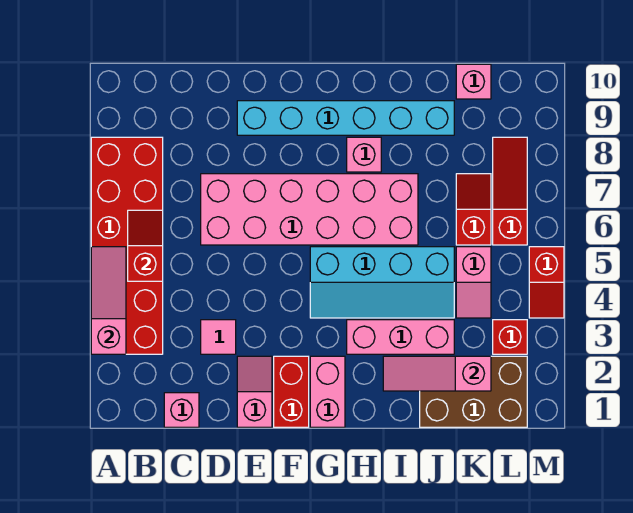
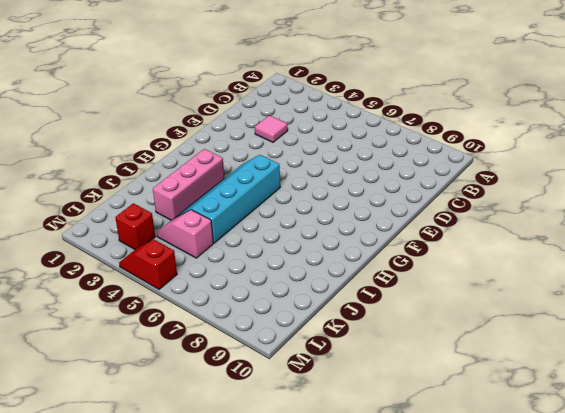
none -> red 2x6 brick [91,137,163,354]
none -> pink 1x1 brick [164,393,199,427]
none -> pink 2x6 brick [201,174,418,245]

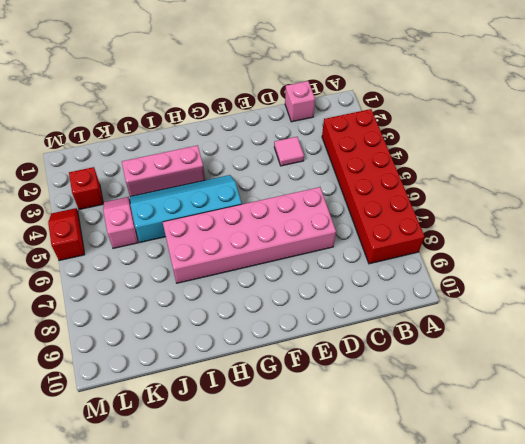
none -> pink 1x2 slope [237,356,272,427]
none -> cyan 1x6 brick [237,101,454,135]
none -> red 1x2 brick [274,356,309,427]

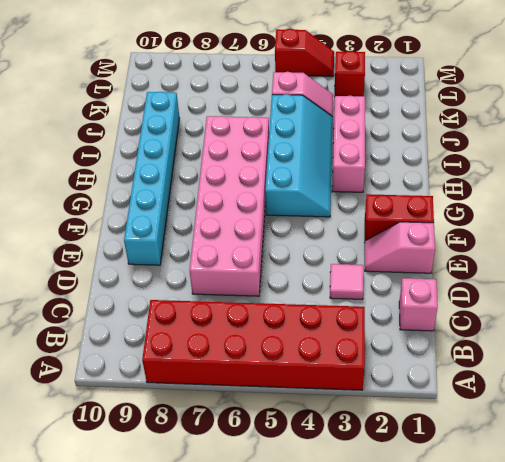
none -> pink 1x2 brick [310,356,345,427]
none -> pink 1x1 brick [347,137,381,172]
none -> brown 2x3 brick [420,356,527,427]

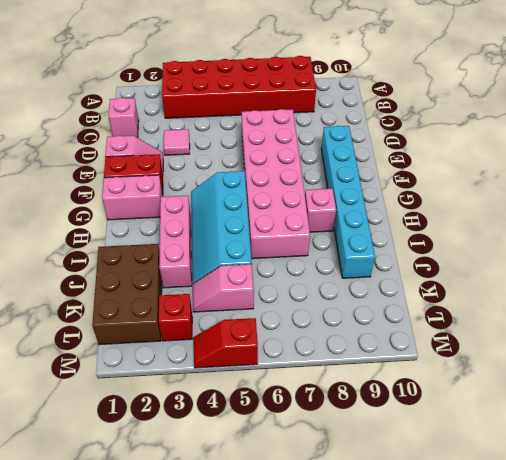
none -> red 1x2 slope [456,174,491,245]
none -> pink 1x1 brick [456,64,491,99]
none -> red 1x3 slope [493,137,527,245]

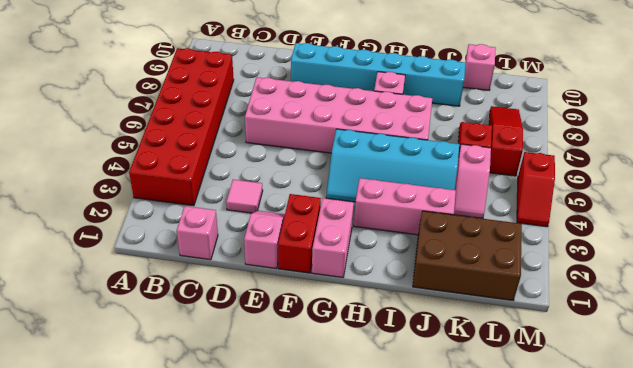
none -> red 1x1 brick [493,320,527,354]
none -> pink 1x3 slope [91,247,126,354]
none -> red 1x2 slope [128,210,163,281]

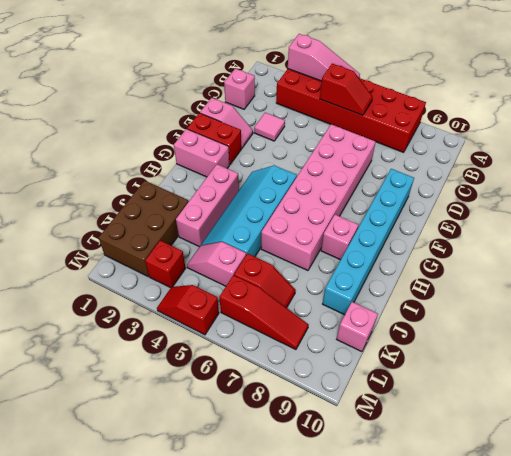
none -> pink 1x3 slope [383,356,491,391]

